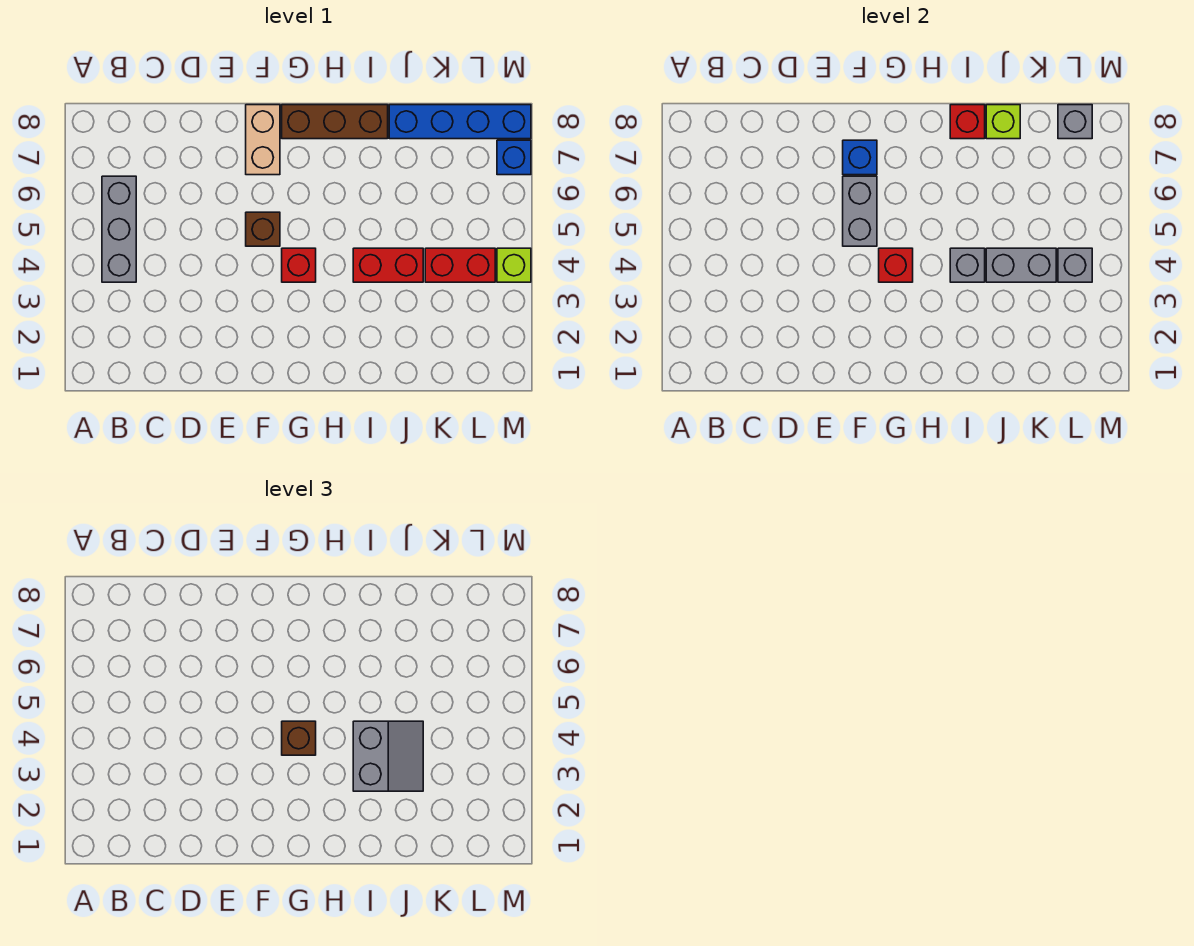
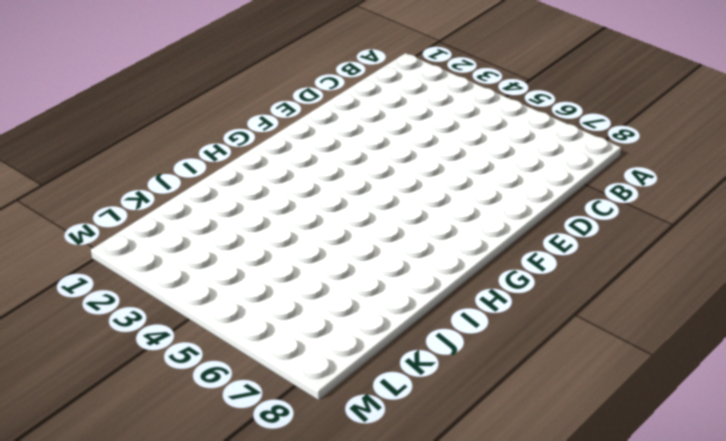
none -> grey 1x3 brick [102,176,136,282]
none -> brown 1x1 brick [246,212,280,246]
none -> tan 1x2 brick [246,105,280,175]

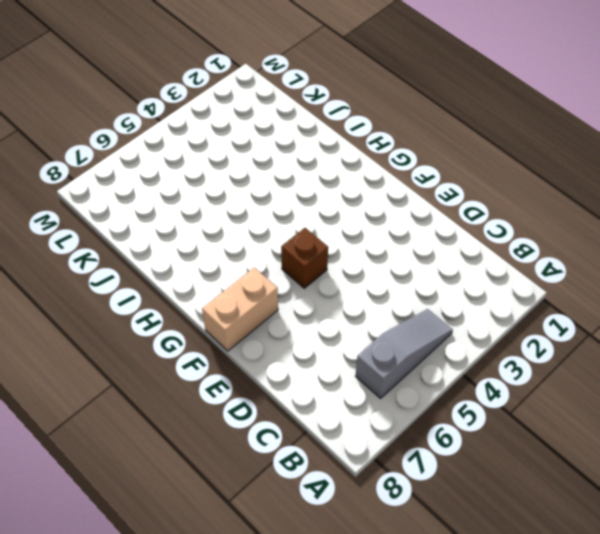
grey 1x3 slope [355,309,453,398] -> grey 1x3 brick [102,176,136,282]
none -> red 1x1 brick [282,248,316,282]
none -> brown 1x3 brick [282,105,388,139]
none -> red 1x2 brick [353,248,423,282]

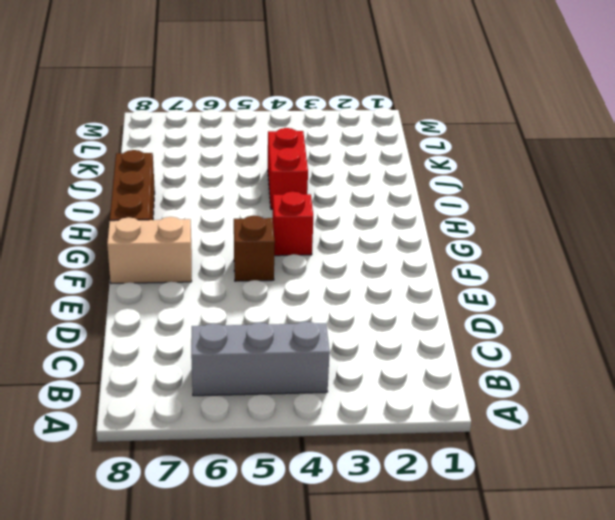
none -> blue 1x4 brick [389,105,531,139]
none -> red 1x2 brick [425,248,495,282]
none -> lime 1x1 brick [497,248,531,282]

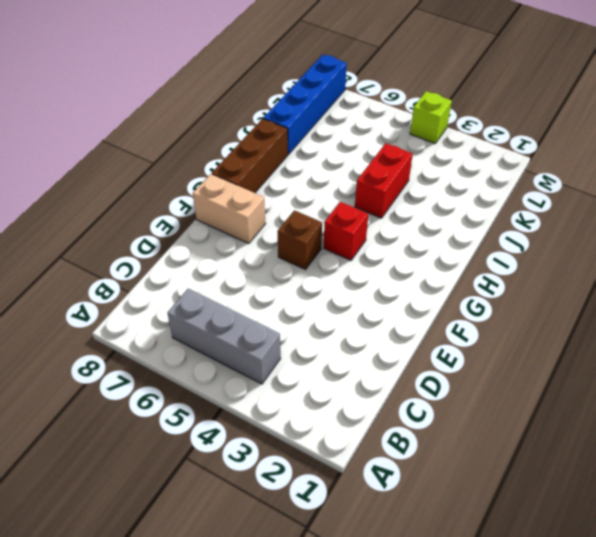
none -> red 1x2 brick [425,248,495,282]
none -> blue 1x1 brick [497,140,531,175]
none -> grey 1x2 brick [843,176,877,246]

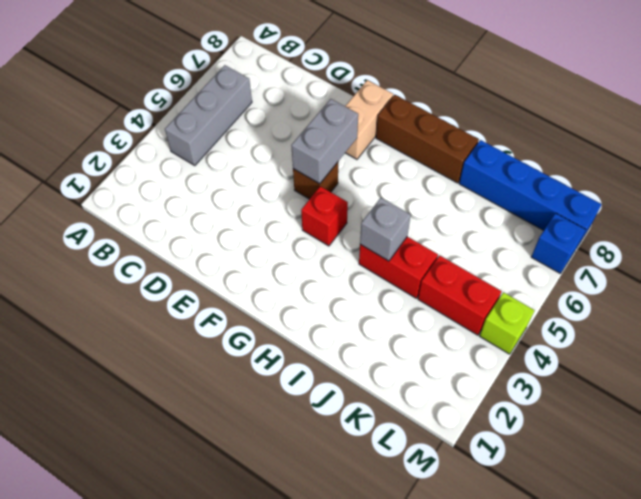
none -> blue 1x1 brick [843,140,877,175]
none -> red 1x1 brick [879,248,913,282]
none -> red 1x1 brick [950,105,985,139]

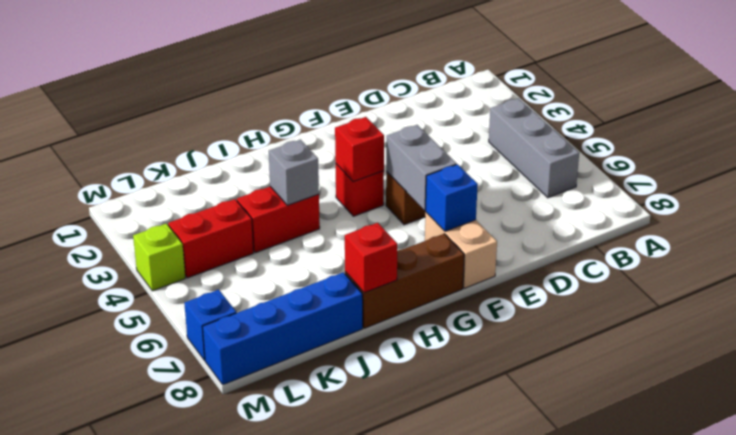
none -> grey 1x2 brick [986,248,1056,282]
none -> lime 1x1 brick [986,105,1020,139]
none -> grey 1x1 brick [1058,248,1092,282]

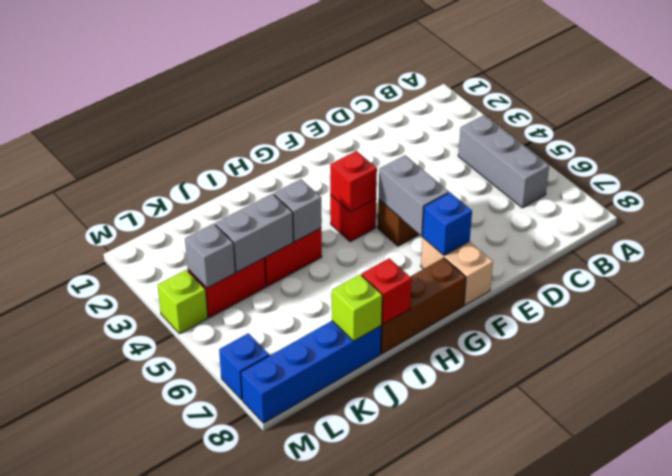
none -> grey 1x1 brick [1058,105,1092,139]
none -> brown 1x1 brick [282,721,316,755]
none -> grey 2x2 slope [353,721,423,791]

